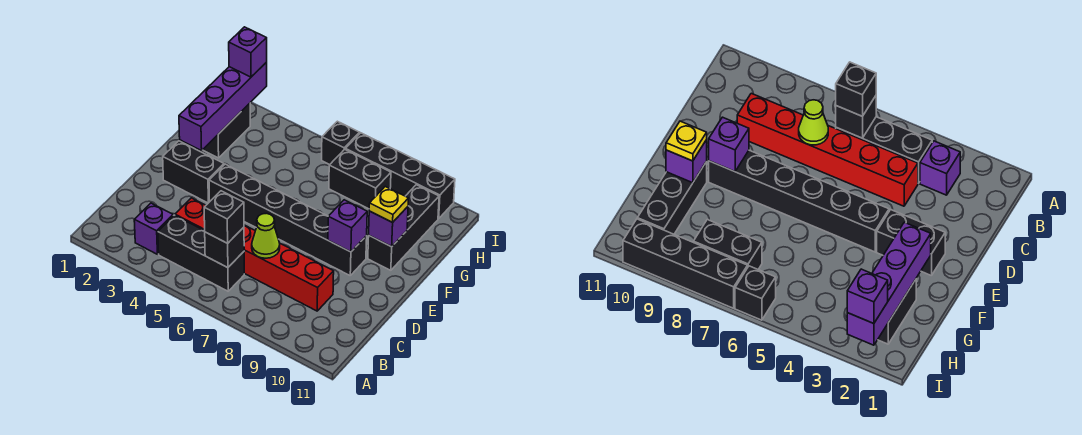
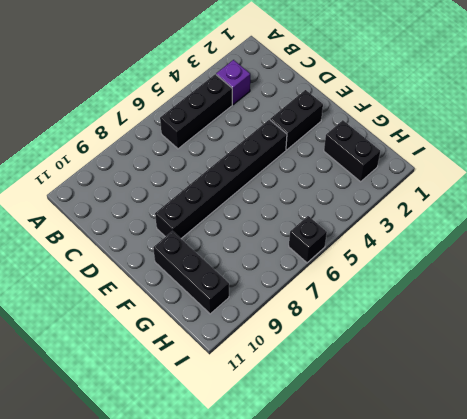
none -> red 1x6 brick [175,198,334,311]
none -> black 1x2 brick [329,149,391,209]
none -> black 1x4 brick [345,133,455,219]

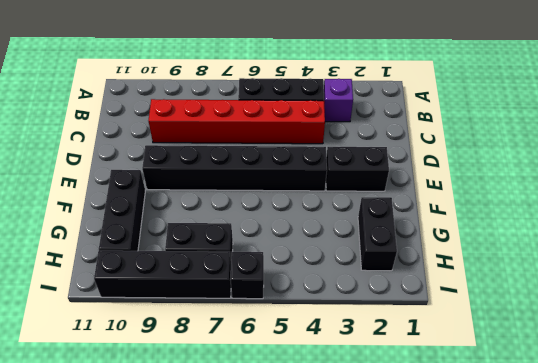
none -> black 1x1 brick [205,227,244,268]
none -> lime 1x1 cone [252,213,280,258]
none -> purple 1x1 brick [328,200,367,252]

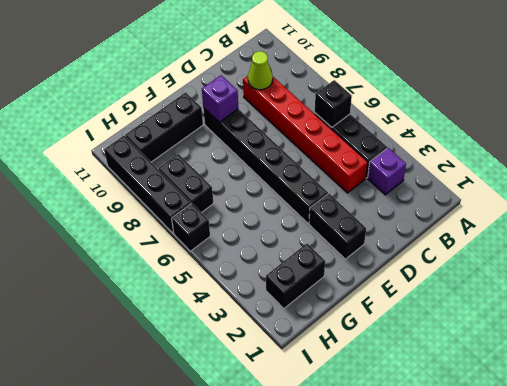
lime 1x1 cone [248,51,273,90] -> lime 1x1 cone moved to [252,213,280,258]
none -> purple 1x4 brick [179,63,267,151]
none -> purple 1x1 brick [369,207,408,247]
none -> black 1x1 brick [204,191,244,243]

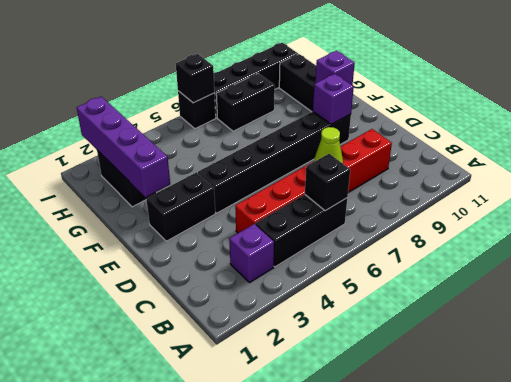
black 1x1 brick [176,54,214,103] -> black 1x1 brick moved to [204,191,244,243]
none -> yellow 1x1 plate [369,187,409,222]
none -> purple 1x1 brick [229,27,267,77]

